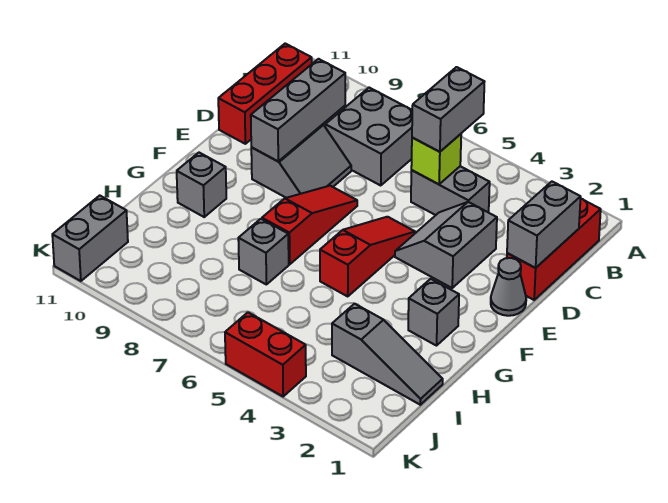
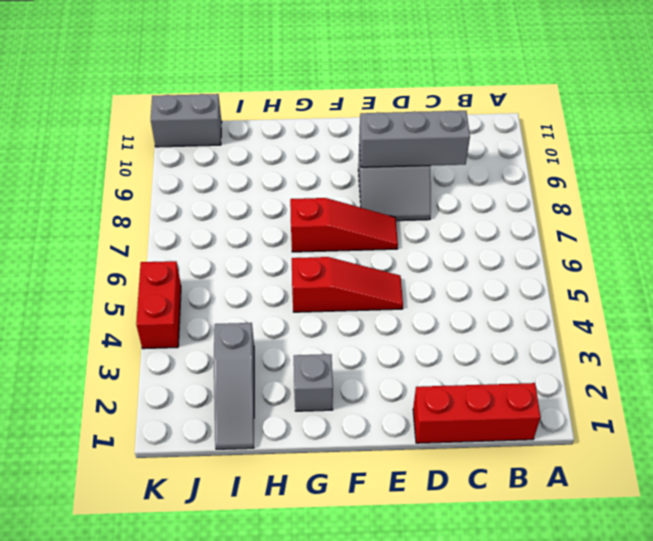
none -> grey 2x2 brick [325,88,412,185]
none -> red 1x3 brick [218,44,312,144]
none -> grey 1x2 brick [411,166,490,215]

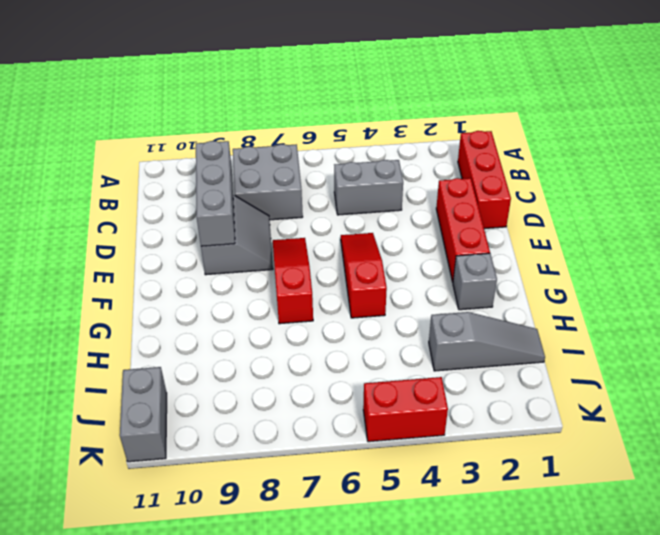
red 1x3 brick [436,178,490,282] -> red 1x3 brick moved to [218,44,312,144]
none -> grey 2x2 slope [395,202,497,288]
none -> grey 1x1 cone [491,258,526,316]
none -> grey 1x1 brick [177,153,226,217]

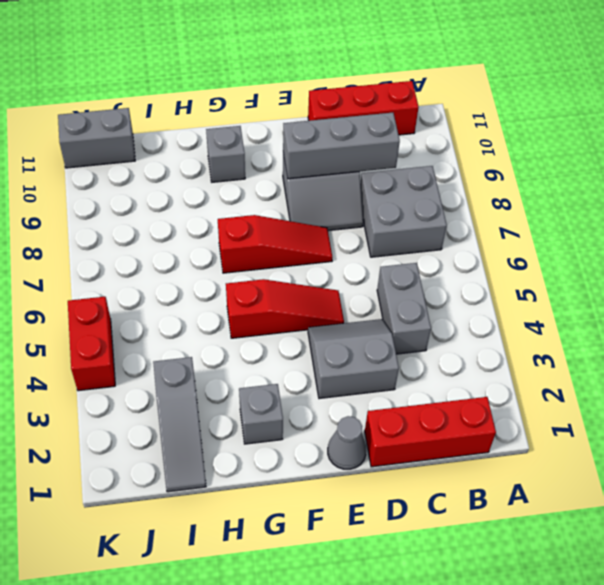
none -> grey 1x1 brick [238,219,289,284]
none -> grey 1x2 brick [507,182,581,268]
none -> lime 1x1 brick [411,134,461,184]

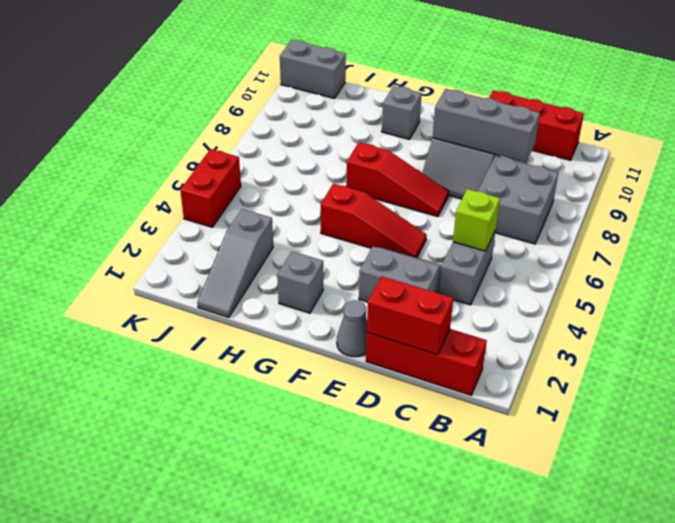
red 1x2 brick [367,276,453,355] -> grey 1x2 brick [507,182,581,268]
none -> grey 1x1 brick [238,219,289,284]
none -> grey 1x2 brick [412,67,484,152]

